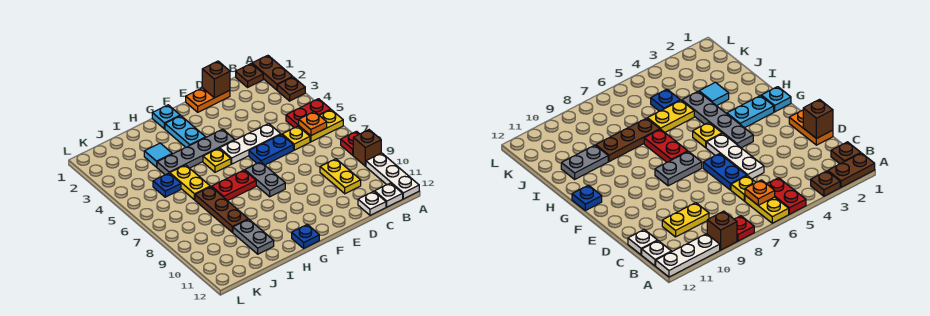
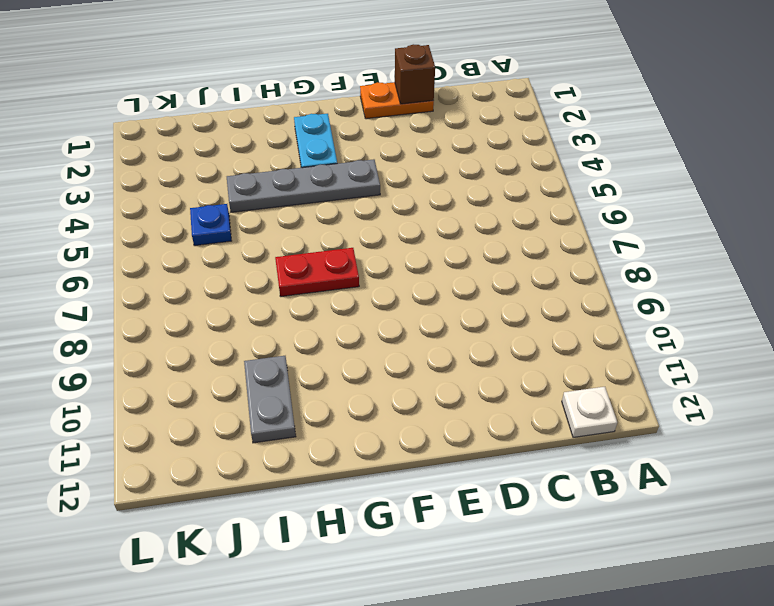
none -> brown 1x2 plate [252,55,292,90]
none -> brown 1x1 plate [277,77,305,101]
none -> red 1x2 plate [286,99,331,128]

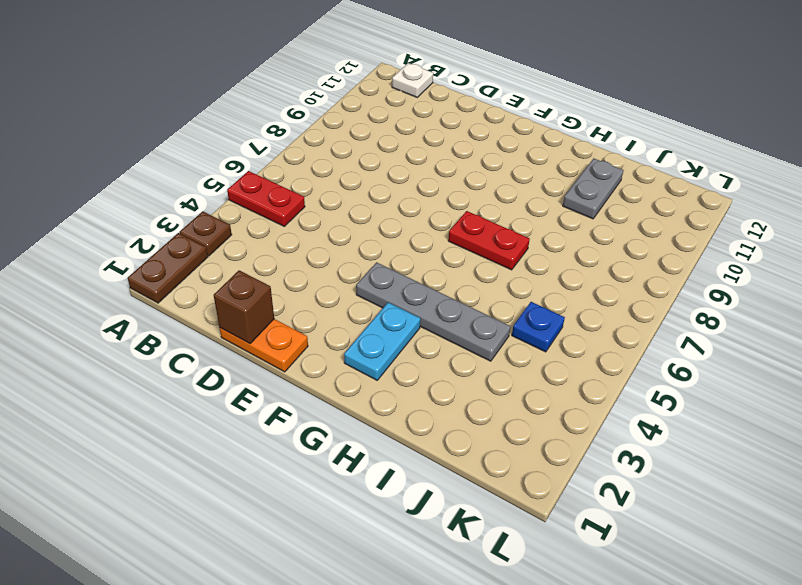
none -> yellow 1x2 plate [299,110,343,142]
none -> red 1x1 plate [341,131,359,155]
none -> brown 1x1 brick [353,130,381,166]

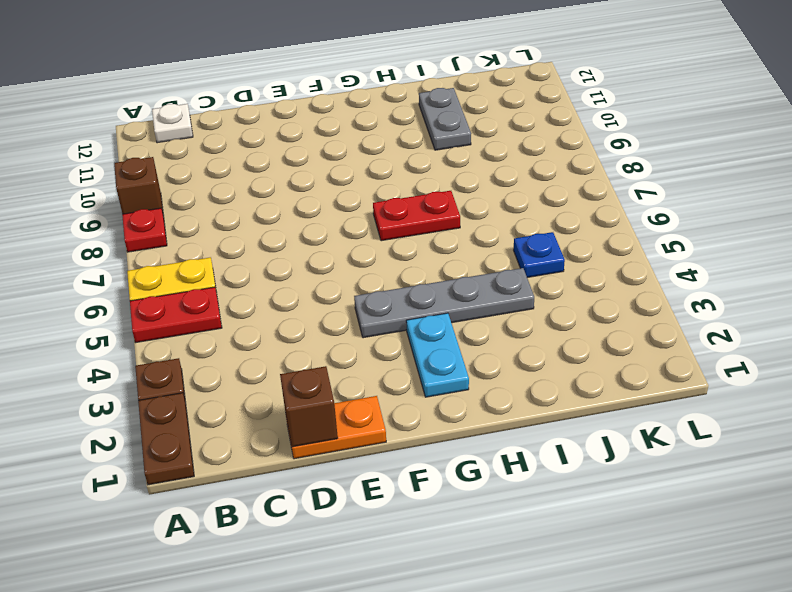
none -> white 1x3 plate [366,153,419,199]
none -> brown 1x1 plate [236,63,263,87]
none -> yellow 1x1 plate [282,126,310,150]

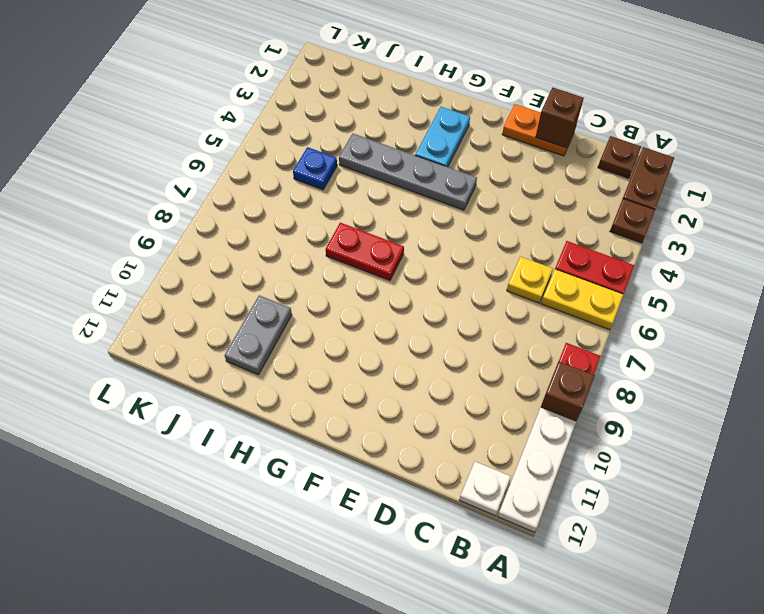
none -> yellow 1x2 plate [320,159,361,194]
none -> white 1x1 plate [358,191,386,215]
none -> white 1x3 plate [220,124,281,164]

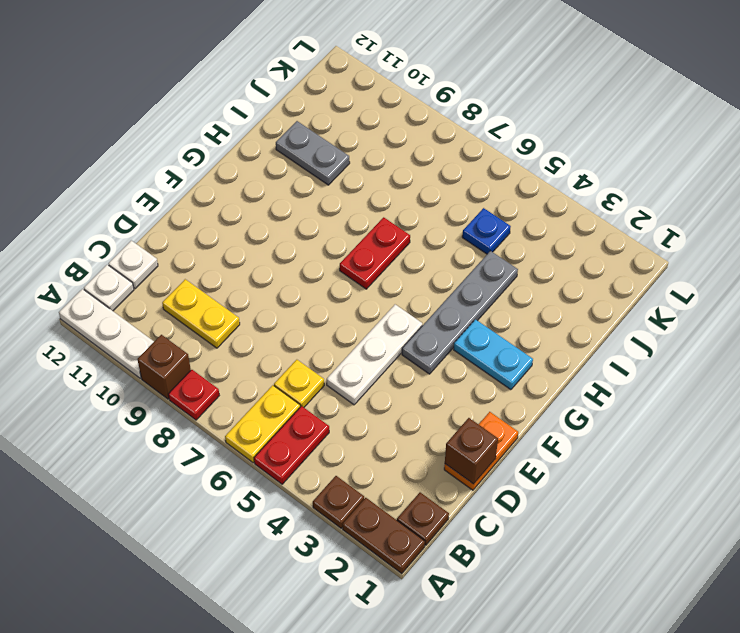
none -> blue 1x2 plate [249,134,293,165]
none -> grey 1x2 plate [245,162,285,197]
none -> cyan 1x1 plate [152,105,180,129]

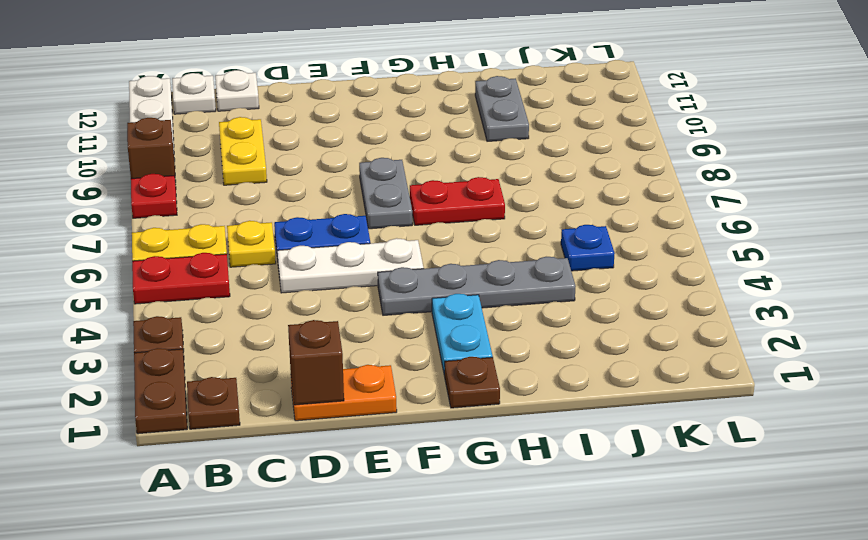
brown 1x1 plate [444,357,500,408] -> cyan 1x1 plate [152,105,180,129]
none -> yellow 1x1 plate [203,148,231,172]
none -> blue 1x1 plate [292,224,319,248]
none -> cyan 1x1 tile [144,143,172,167]

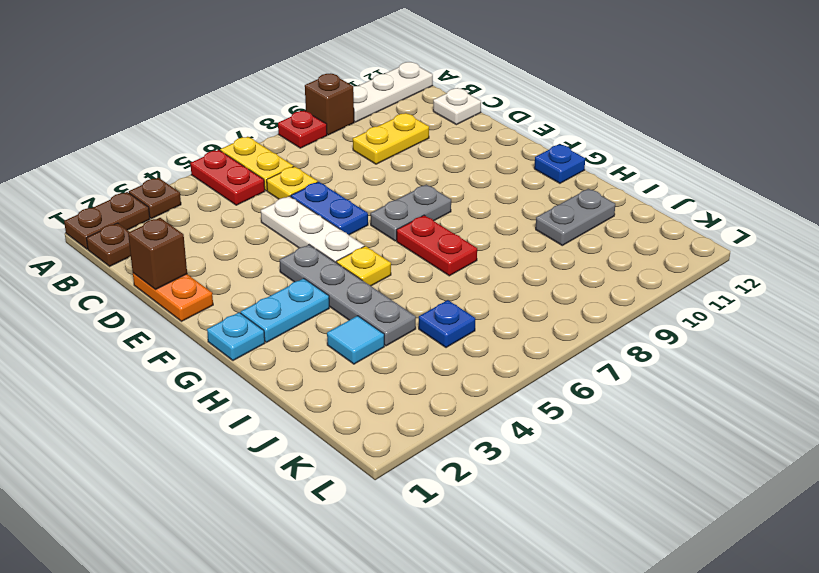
none -> white 1x1 plate [374,183,403,207]
none -> yellow 1x2 plate [170,165,211,200]
none -> brown 1x3 plate [195,187,248,232]

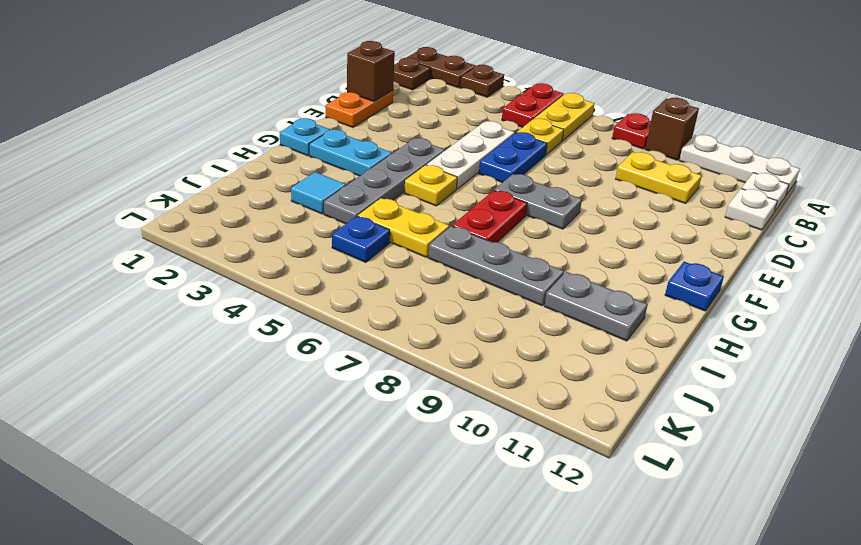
grey 1x3 plate [428,226,564,306] -> brown 1x3 plate [195,187,248,232]
none -> orange 1x1 plate [299,111,327,136]

